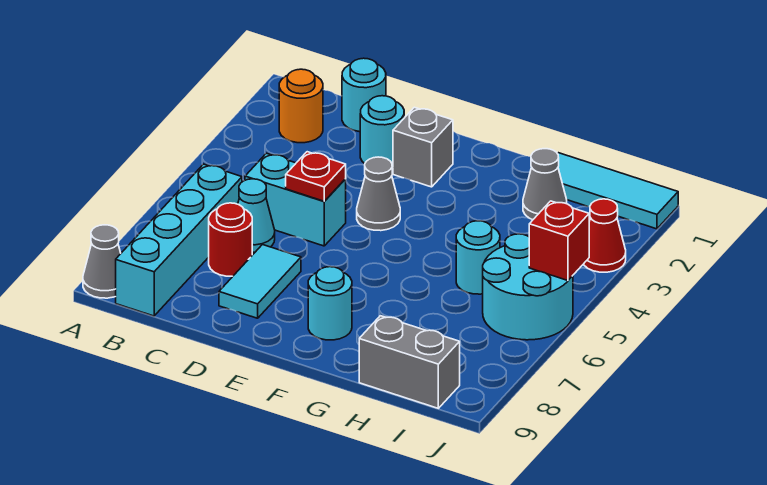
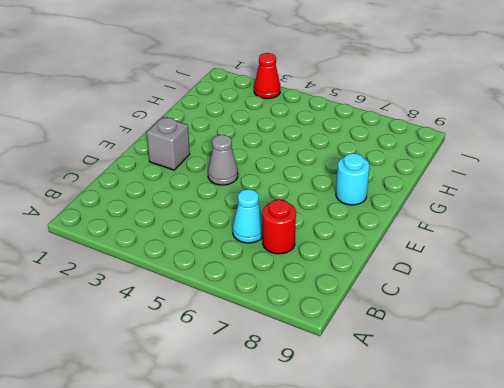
none -> grey 1x1 cone [83,225,121,298]
none -> orange 1x1 round brick [279,69,323,143]
none -> cyan 1x4 brick [116,164,242,316]

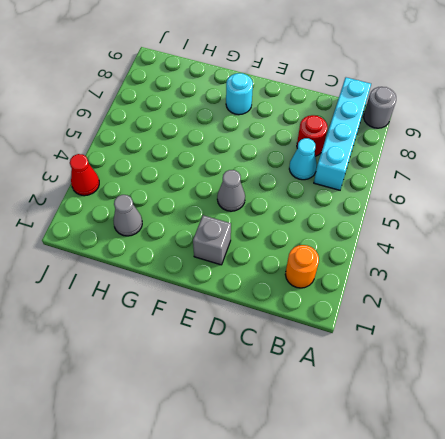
grey 1x1 round brick [364,87,396,128] -> grey 1x1 cone [83,225,121,298]
none -> cyan 1x1 round brick [342,58,386,132]
none -> cyan 1x2 brick [245,153,346,246]
none -> cyan 1x1 round brick [360,96,404,168]

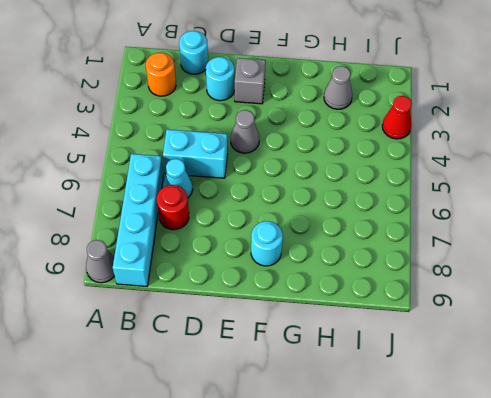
none -> cyan 1x2 tile [219,245,301,318]
none -> cyan 1x3 tile [557,153,678,229]
none -> cyan 1x1 round brick [456,221,500,294]

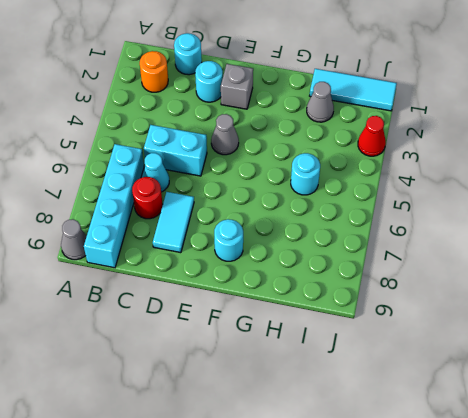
none -> grey 1x2 brick [359,316,460,408]
none -> cyan 2x2 round brick [483,234,573,340]
none -> red 1x1 plate [286,152,346,201]

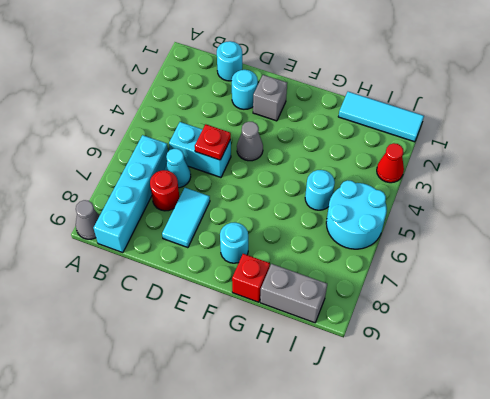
red 1x1 brick [232,254,270,302] -> red 1x1 brick moved to [529,201,589,280]
none -> orange 1x1 round brick [279,69,323,143]
none -> grey 1x1 cone [523,149,567,220]

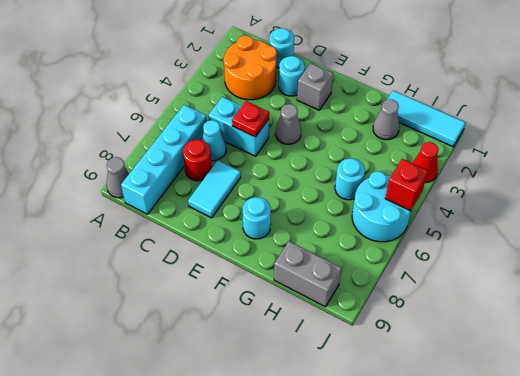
orange 2x2 round brick [223,35,277,100] -> orange 1x1 round brick [279,69,323,143]

